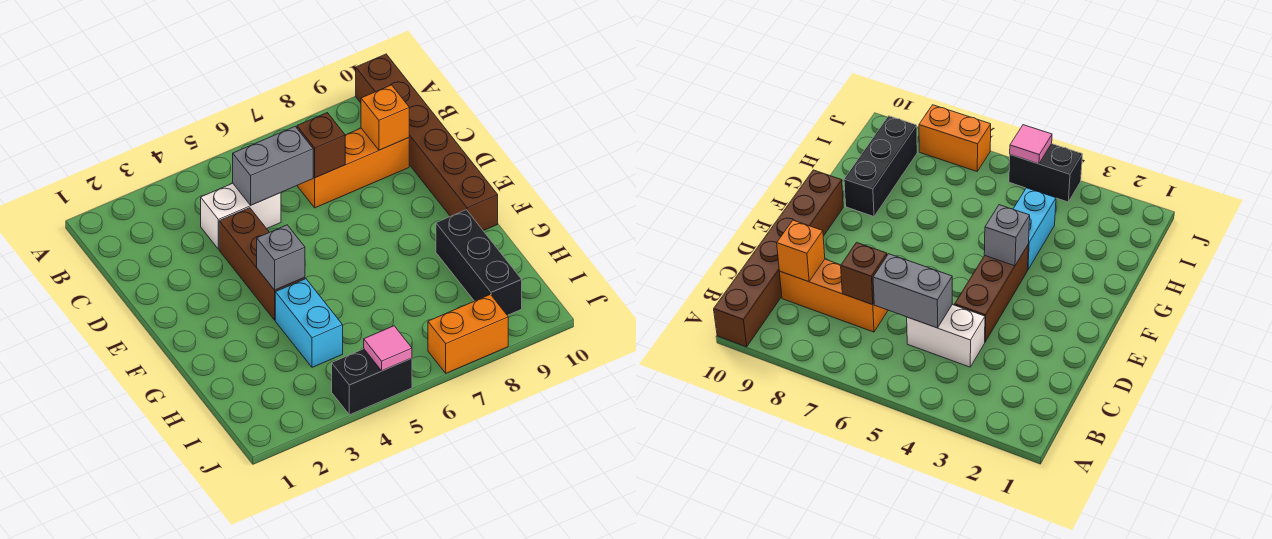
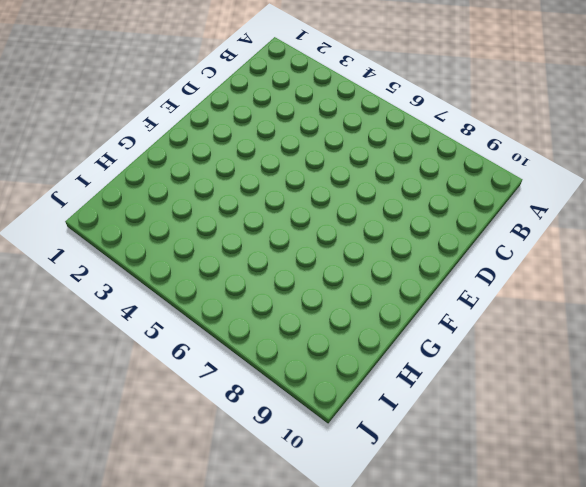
none -> brown 1x6 brick [356,54,498,231]
none -> white 1x2 brick [201,183,281,249]
none -> orange 1x3 brick [297,128,409,208]

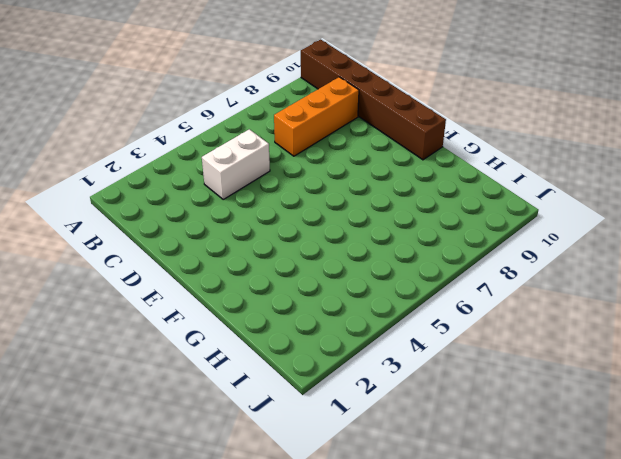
none -> brown 1x3 brick [219,208,305,320]
none -> cyan 1x2 brick [275,279,343,367]
none -> black 1x3 brick [436,210,522,315]

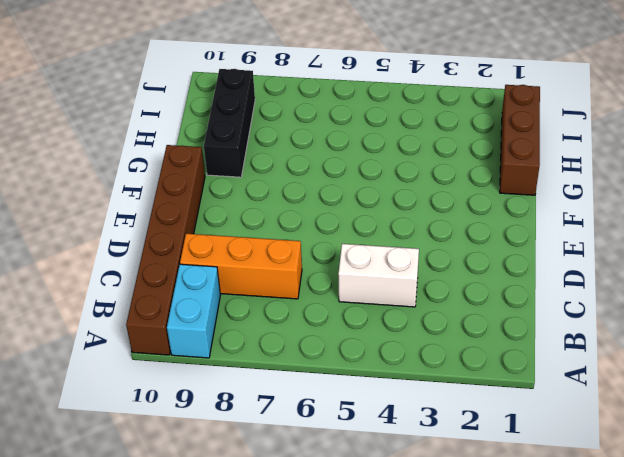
cyan 1x2 brick [167,264,220,358] -> cyan 1x2 brick moved to [275,279,343,367]
brown 1x3 brick [500,85,540,195] -> brown 1x3 brick moved to [219,208,305,320]
none -> black 1x2 brick [332,349,412,415]
none -> orange 1x2 brick [428,294,508,373]
none -> grey 1x2 brick [233,126,313,205]

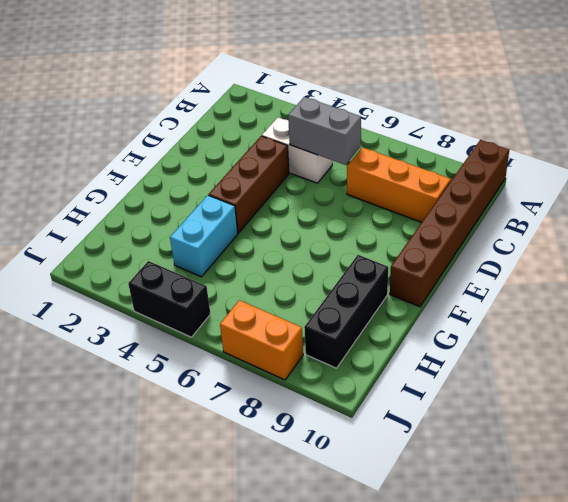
none -> brown 1x1 brick [297,113,345,178]
none -> orange 1x1 brick [361,85,409,150]
none -> grey 1x1 brick [257,225,305,290]

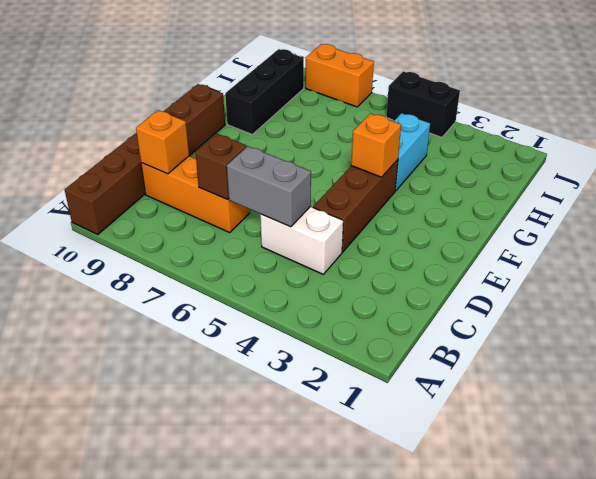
orange 1x1 brick [351,113,401,177] -> grey 1x1 brick [257,225,305,290]
none -> pink 1x1 tile [364,326,412,371]

